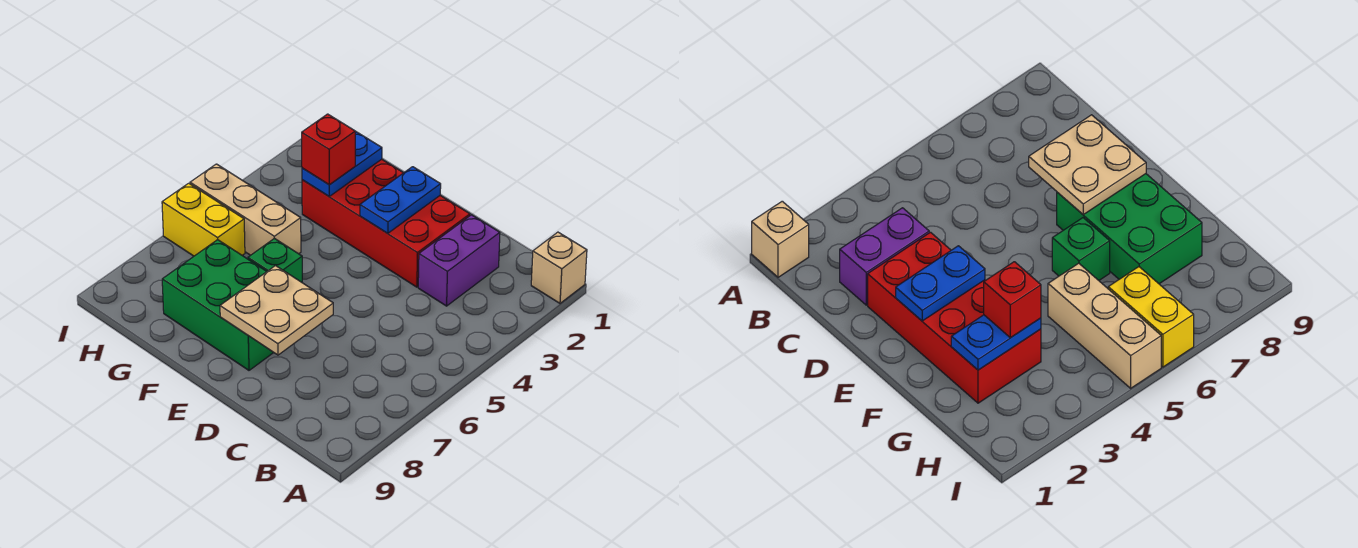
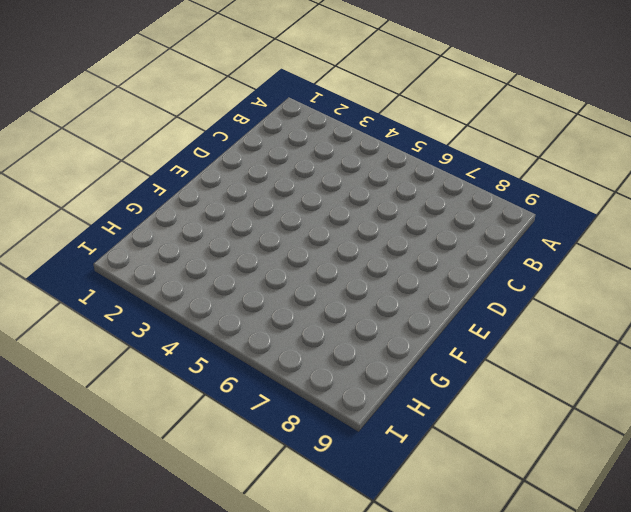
none -> tan 1x1 brick [531,232,587,303]
none -> purple 1x2 brick [418,215,500,306]

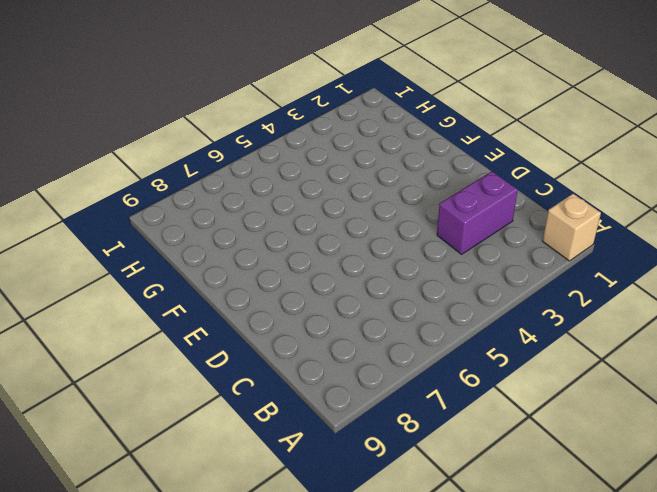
none -> red 2x4 brick [302,159,470,287]
none -> green 2x3 brick [162,240,274,370]

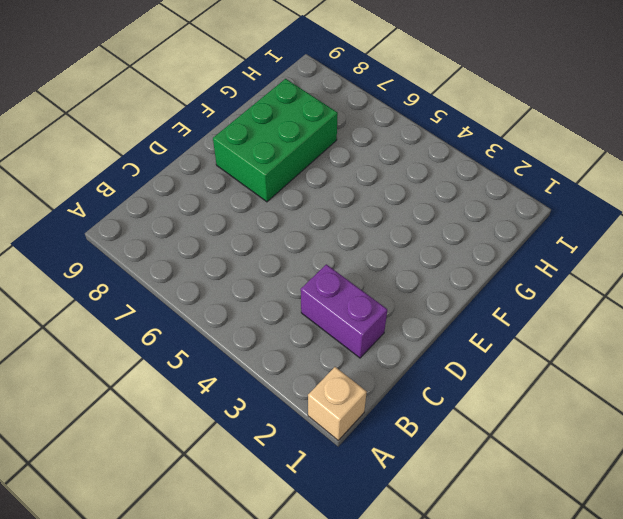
none -> red 2x4 brick [302,159,470,287]
none -> green 1x1 brick [248,238,302,282]

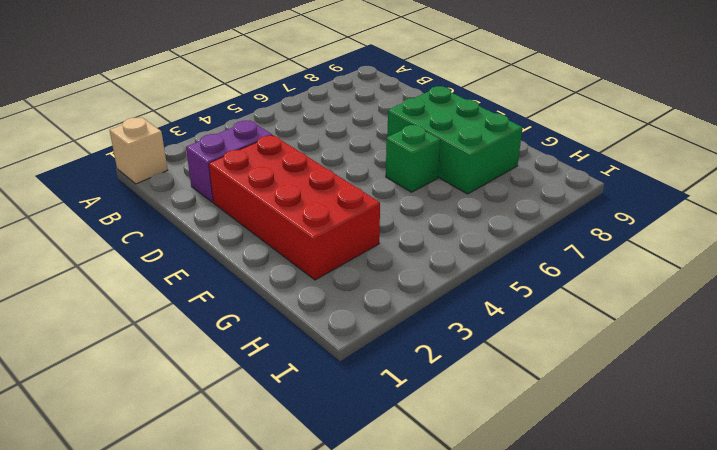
none -> tan 1x3 brick [190,164,301,255]
none -> yellow 1x2 brick [162,183,245,256]

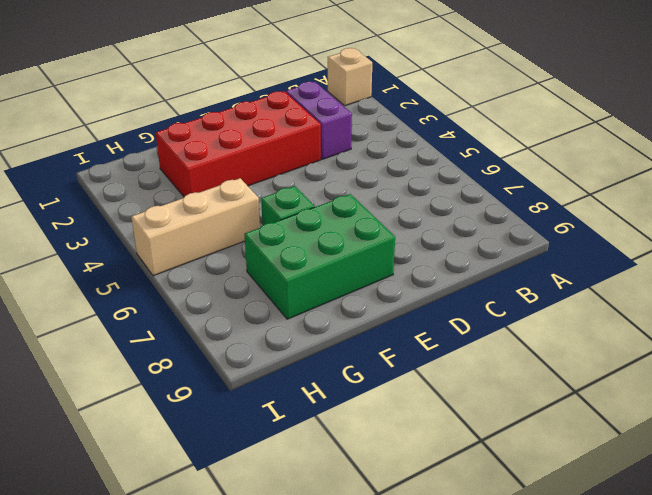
none -> yellow 1x2 brick [162,183,245,256]
none -> tan 2x2 plate [220,266,333,355]

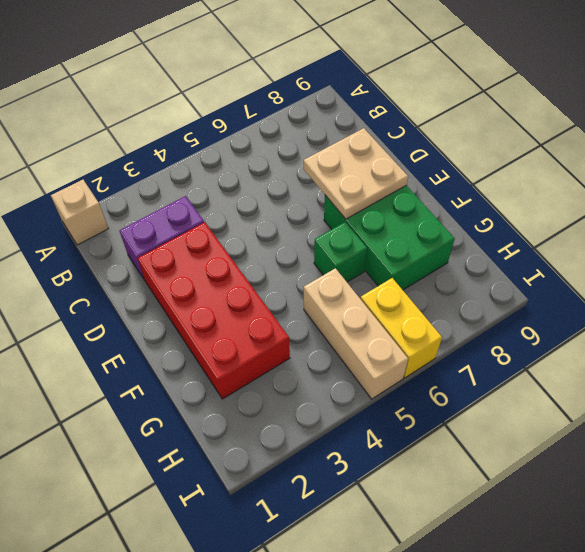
none -> blue 1x2 plate [360,167,441,233]
none -> blue 1x2 plate [302,131,382,196]

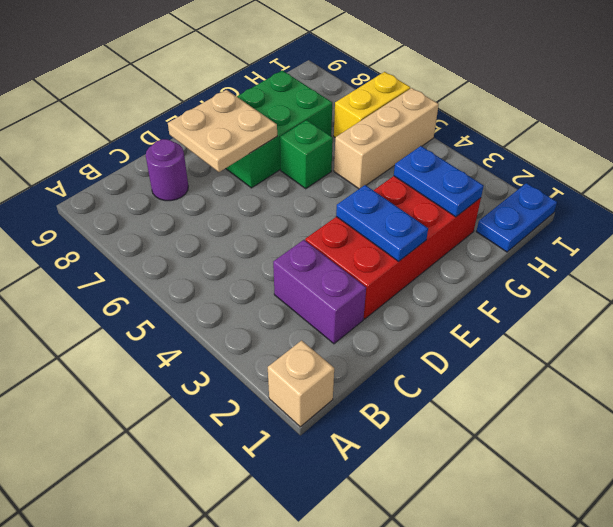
purple 1x1 round brick [146,139,188,201] -> none
blue 1x2 plate [476,183,557,252] -> none
none -> red 1x1 brick [302,114,355,185]

